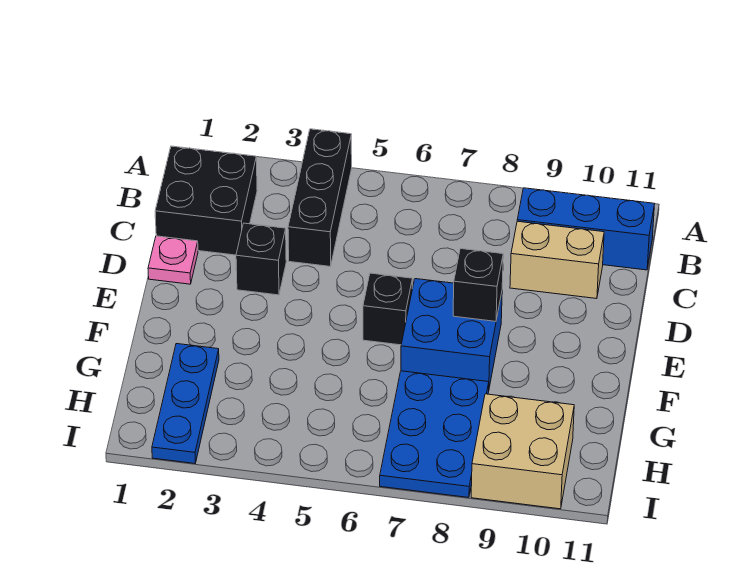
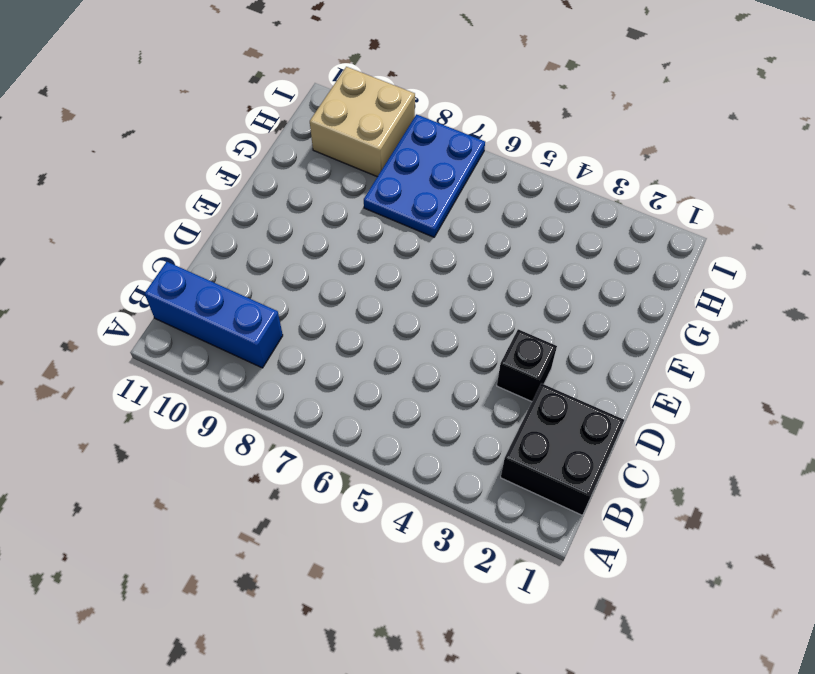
none -> black 1x3 brick [288,129,352,266]
none -> tan 1x2 brick [510,221,604,299]
none -> pink 1x1 plate [148,236,198,284]

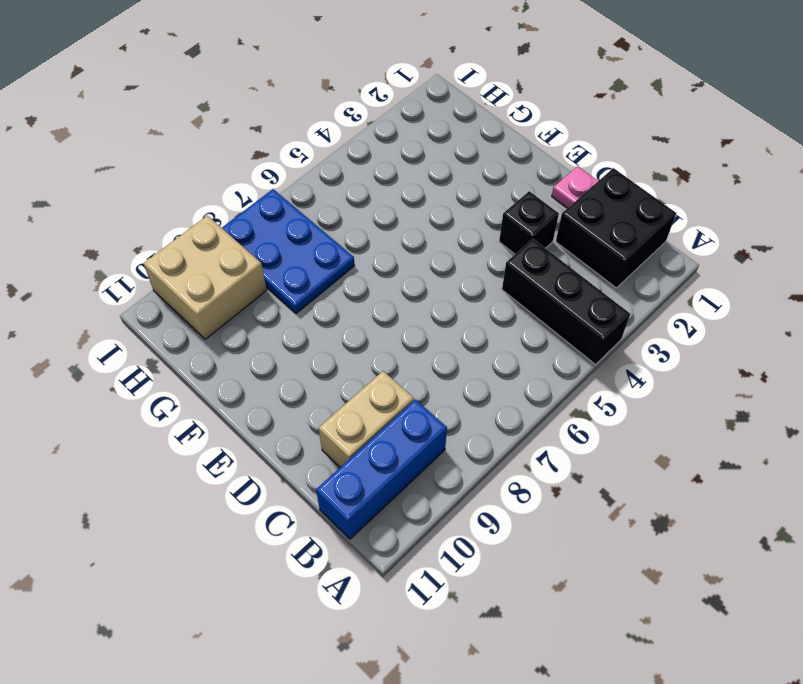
none -> black 1x1 brick [363,273,412,345]
none -> blue 2x2 brick [401,279,502,387]
none -> blue 1x3 plate [152,344,219,464]

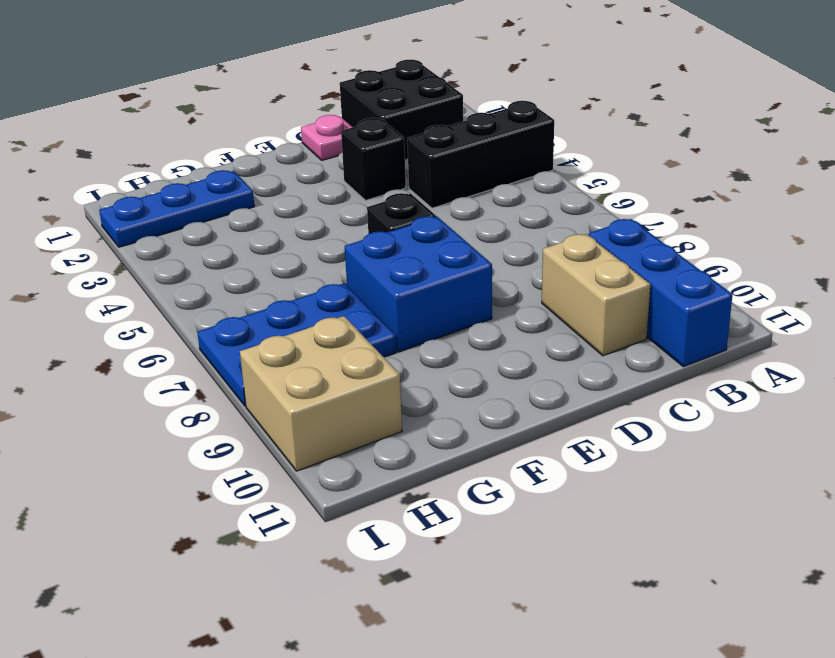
none -> black 1x1 brick [453,249,503,321]

